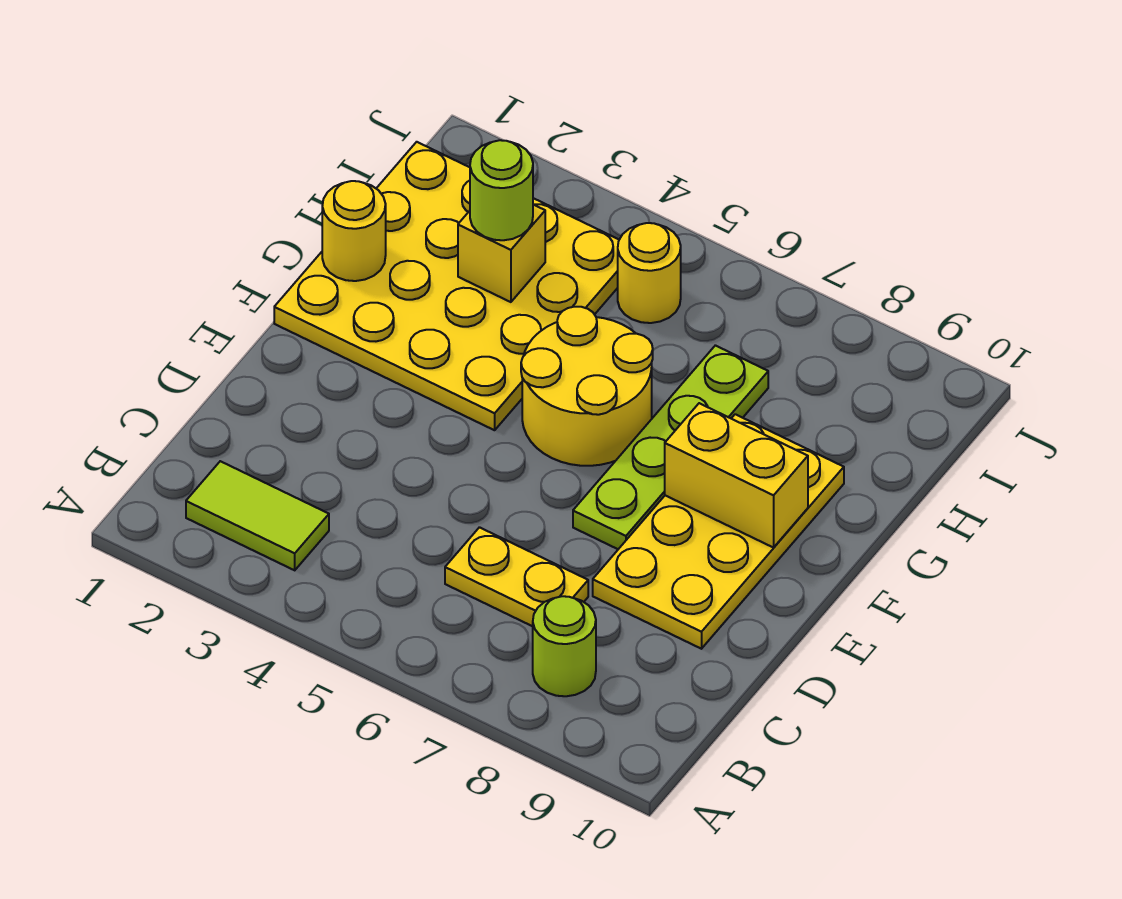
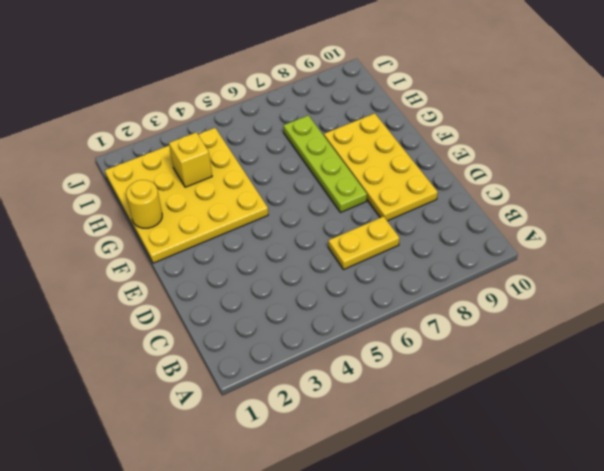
none -> lime 1x2 tile [186,461,329,570]
none -> lime 1x1 round brick [533,596,596,696]
none -> yellow 2x2 round brick [521,307,653,466]

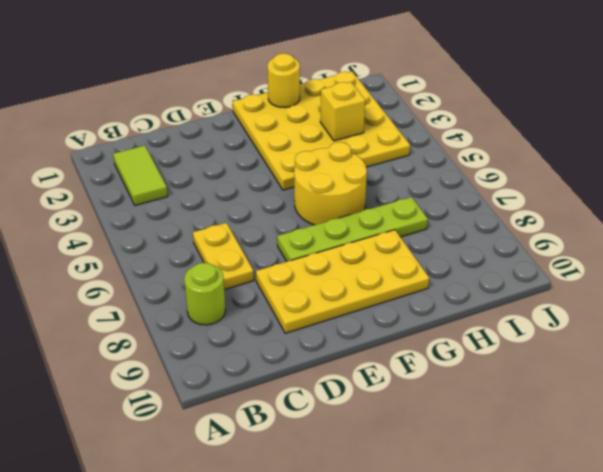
none -> yellow 1x1 round brick [618,223,681,323]
none -> yellow 1x2 brick [665,403,808,548]
none -> lime 1x1 round brick [470,140,533,240]

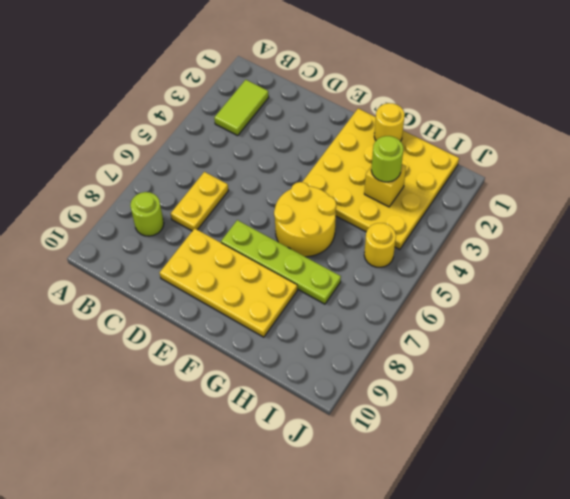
none -> yellow 1x2 brick [665,403,808,548]

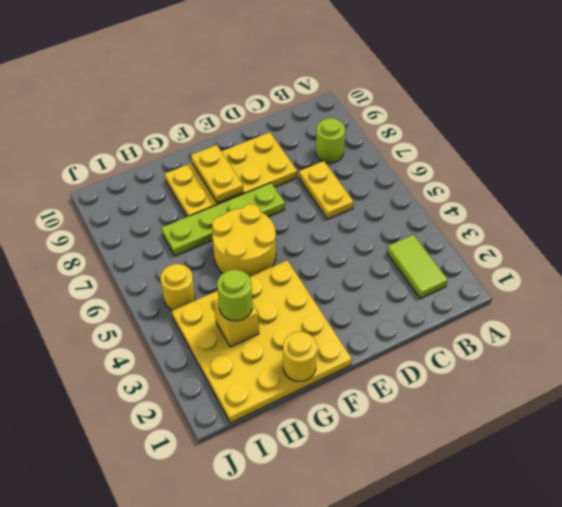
yellow 1x2 plate [191,145,243,203] -> yellow 1x2 brick [665,403,808,548]

